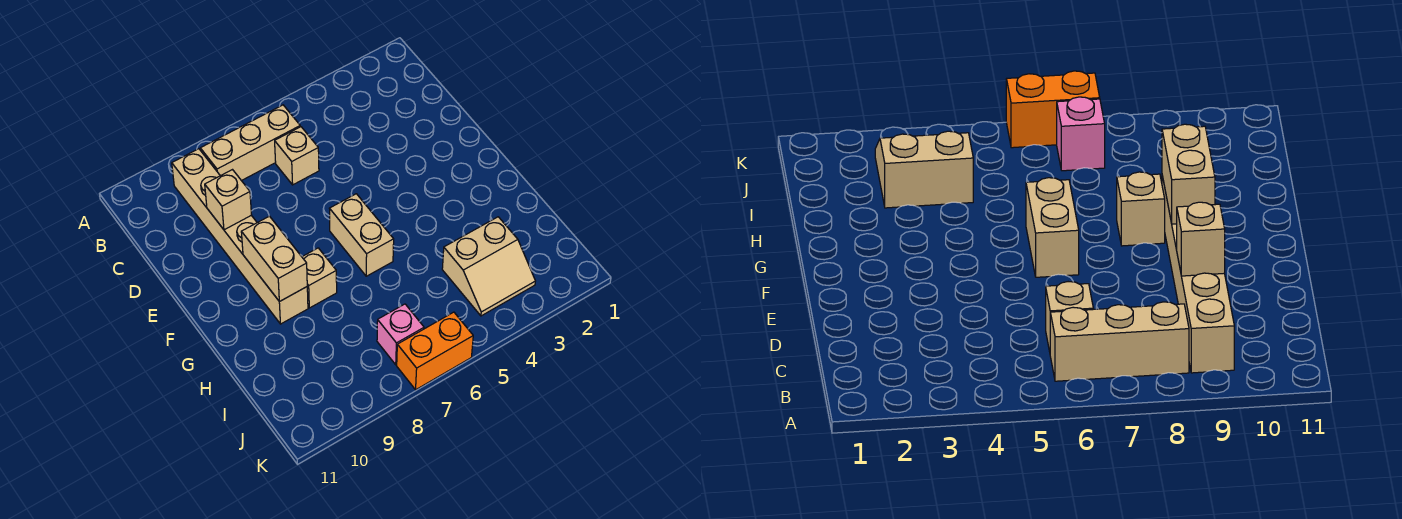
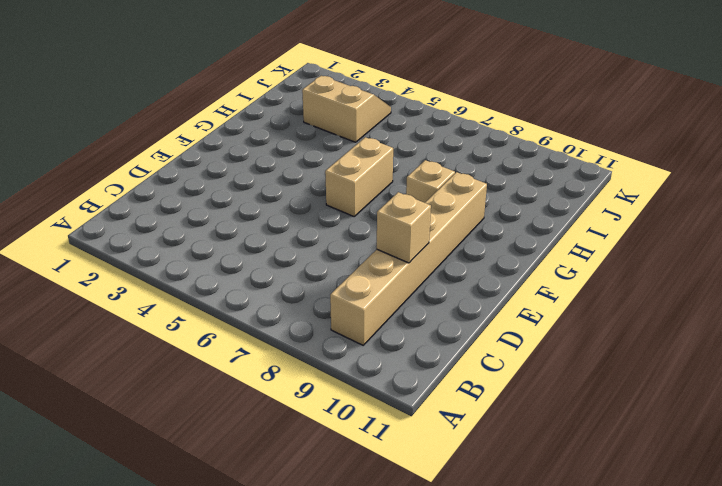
none -> tan 1x3 brick [200,105,300,181]
none -> tan 1x1 brick [275,127,319,185]

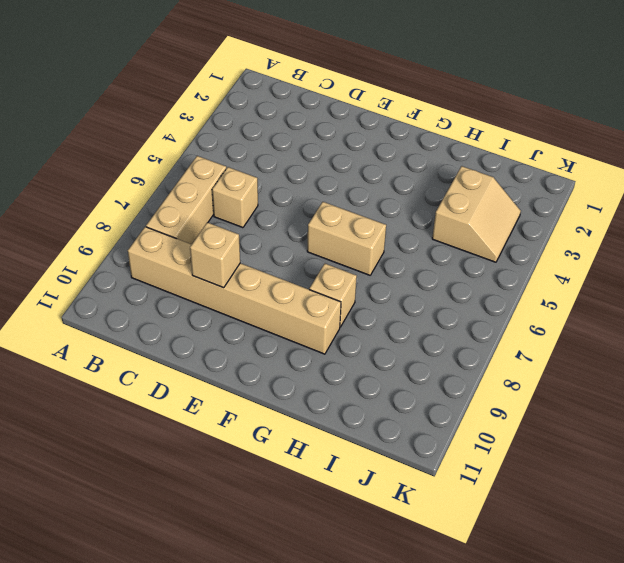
none -> pink 1x1 brick [377,304,424,365]
none -> orange 1x2 brick [397,312,473,390]

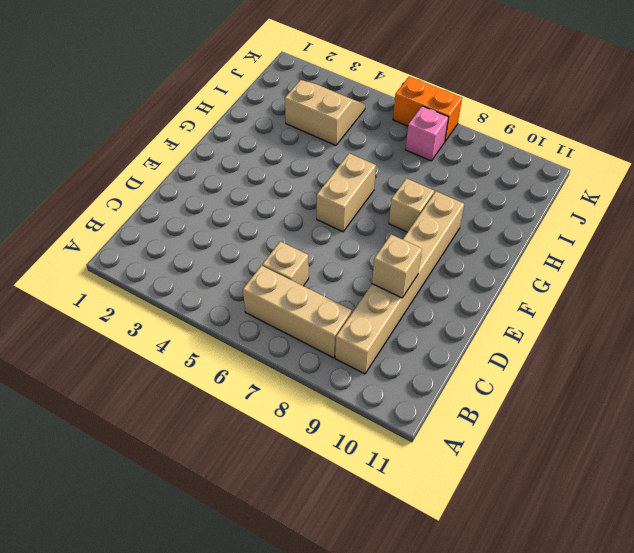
none -> tan 1x2 brick [241,216,307,302]

